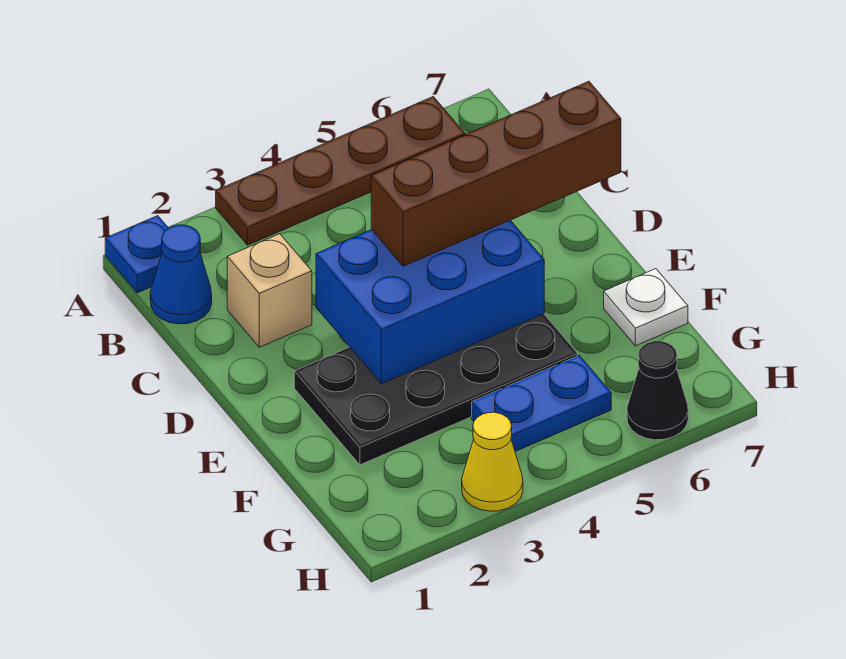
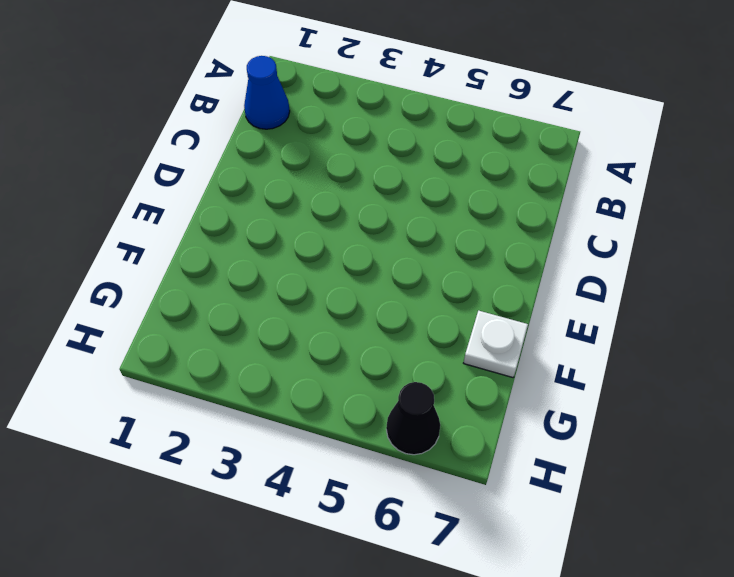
none -> blue 1x1 plate [105,216,168,293]
none -> brown 1x4 plate [216,97,465,245]

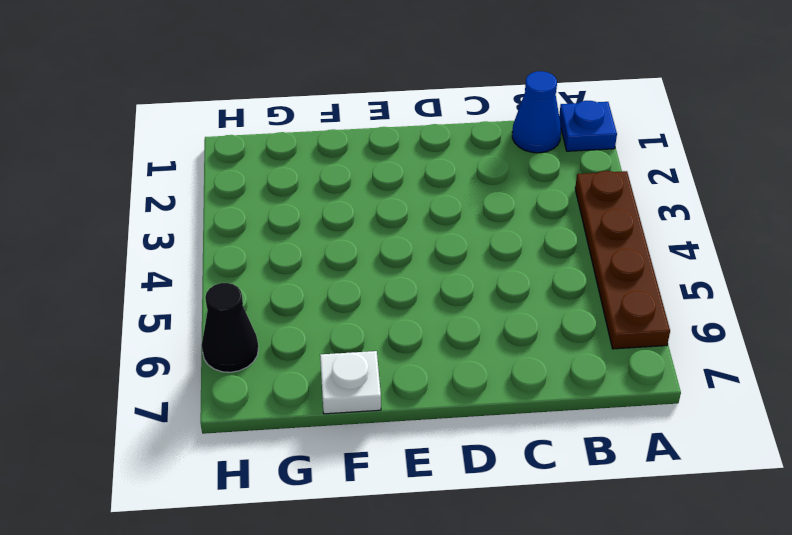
none -> tan 1x1 brick [227,234,312,347]
none -> black 2x4 plate [294,314,578,465]

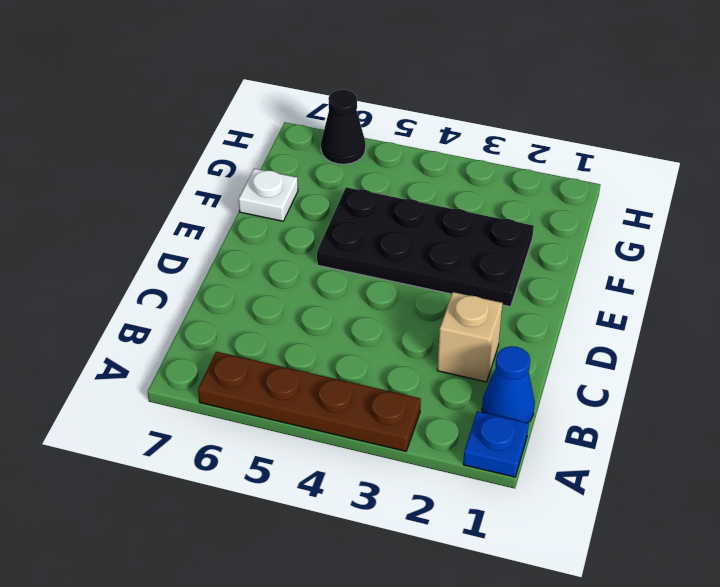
none -> blue 1x2 plate [472,355,611,451]
none -> yellow 1x1 cone [462,412,523,511]

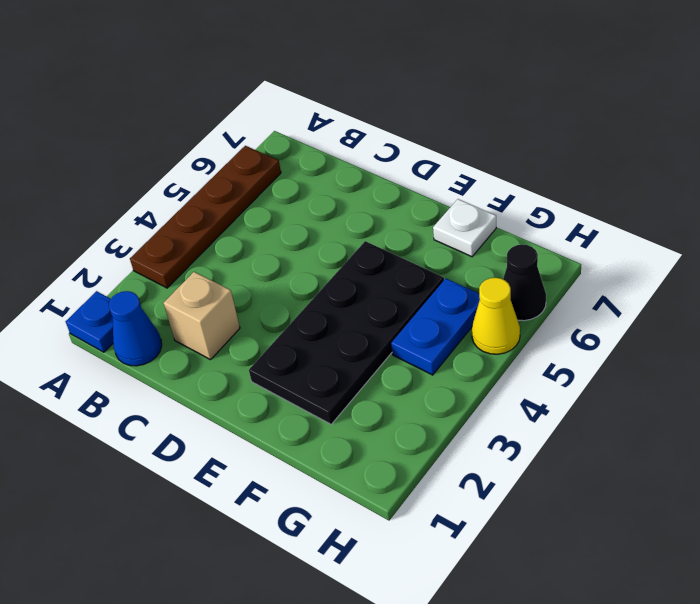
yellow 1x1 cone [472,277,520,354] -> yellow 1x1 cone moved to [462,412,523,511]
none -> blue 2x3 brick [316,220,544,384]
none -> brown 1x4 brick [371,81,621,266]

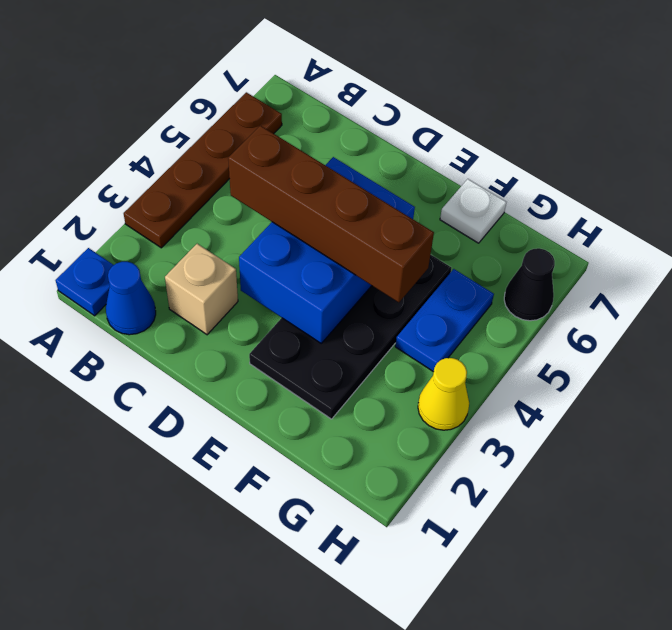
brown 1x4 brick [228,126,434,302] -> brown 1x4 brick turned to [371,81,621,266]

